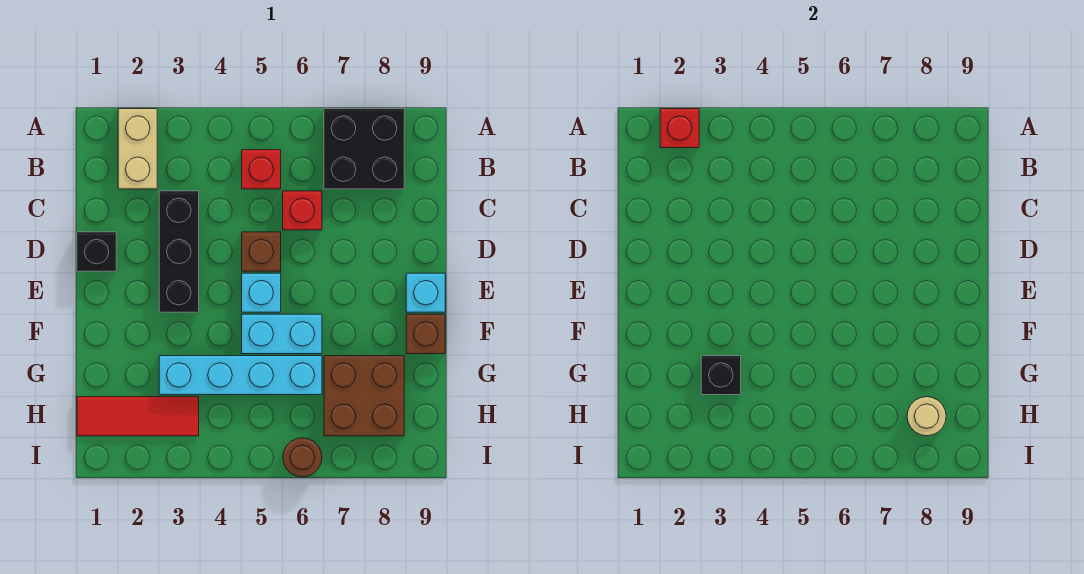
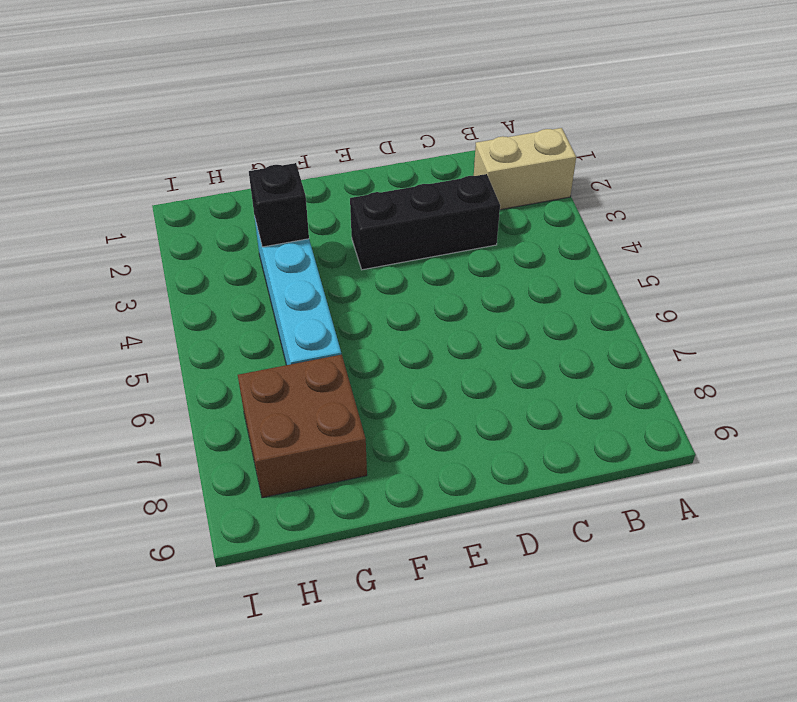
none -> black 2x2 brick [324,109,404,189]
none -> red 1x1 brick [242,150,281,189]
none -> red 1x1 brick [283,191,322,230]

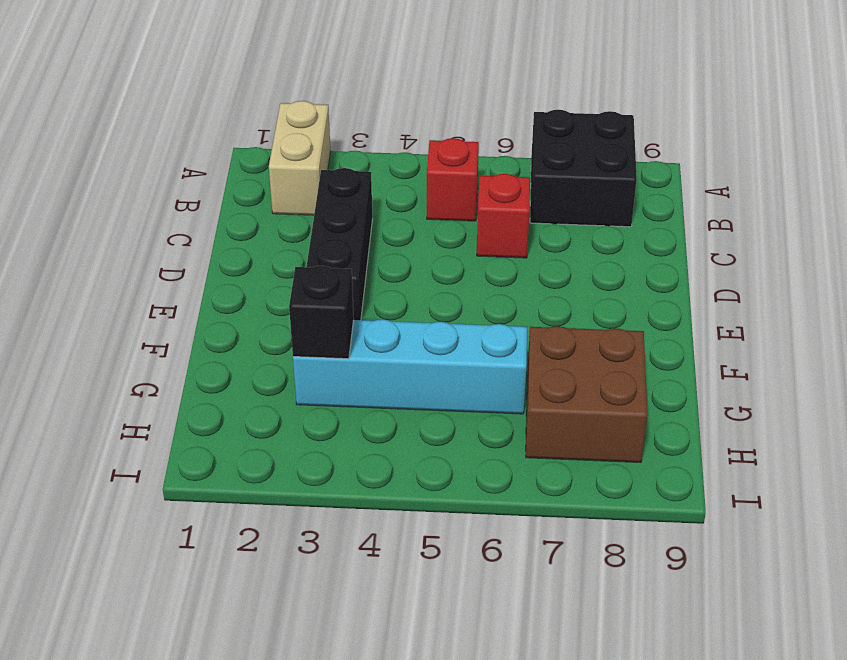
none -> black 1x1 brick [77,232,116,271]
none -> brown 1x1 brick [242,232,281,271]
none -> cyan 1x1 brick [242,273,281,312]

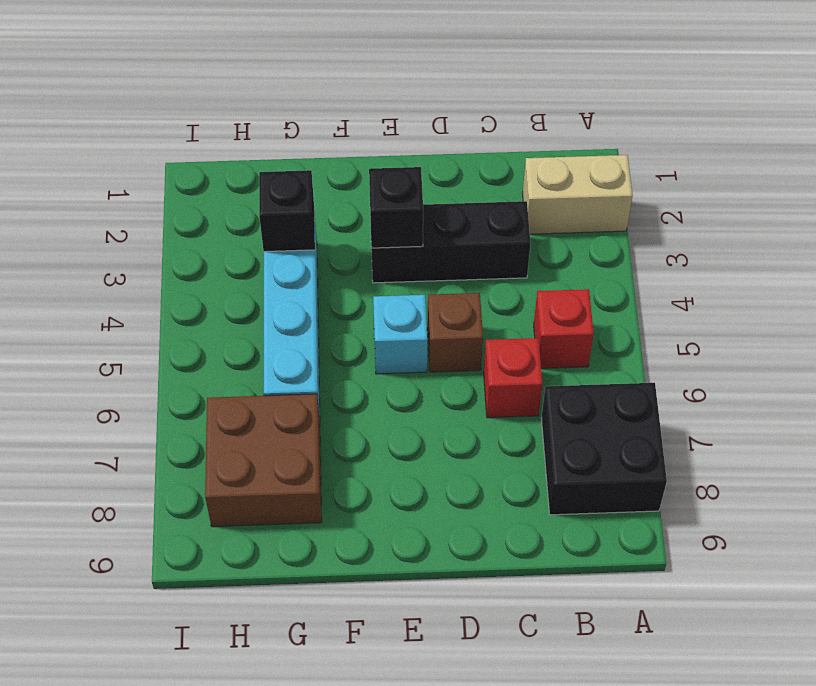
black 1x1 brick [369,167,423,248] -> black 1x1 brick moved to [77,232,116,271]
none -> cyan 1x1 brick [406,273,445,312]
none -> cyan 1x2 brick [242,314,322,354]
none -> brown 1x1 brick [406,314,445,354]

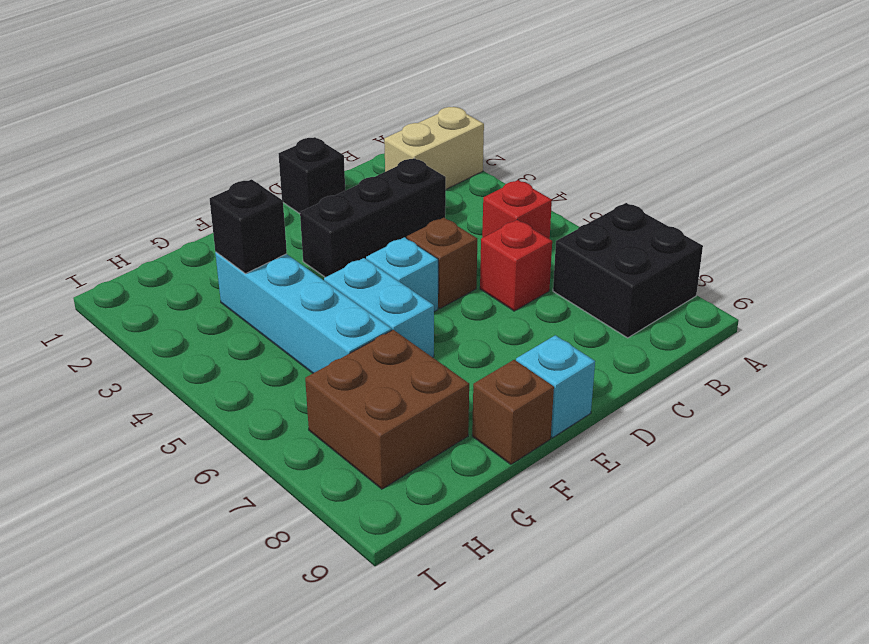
none -> red 1x3 tile [77,397,199,436]
none -> brown 1x1 round brick [283,438,322,477]
none -> red 1x1 brick [660,109,699,148]

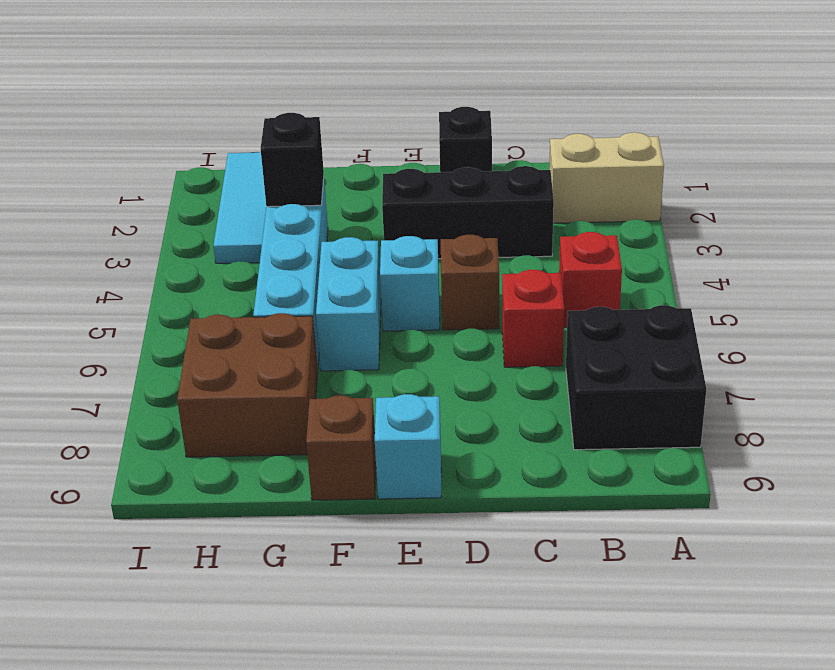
cyan 1x3 tile [213,152,266,263] -> red 1x3 tile [77,397,199,436]
none -> brown 1x1 round brick [283,438,322,477]
none -> red 1x1 brick [660,109,699,148]
none -> tan 1x1 round brick [907,397,946,436]

